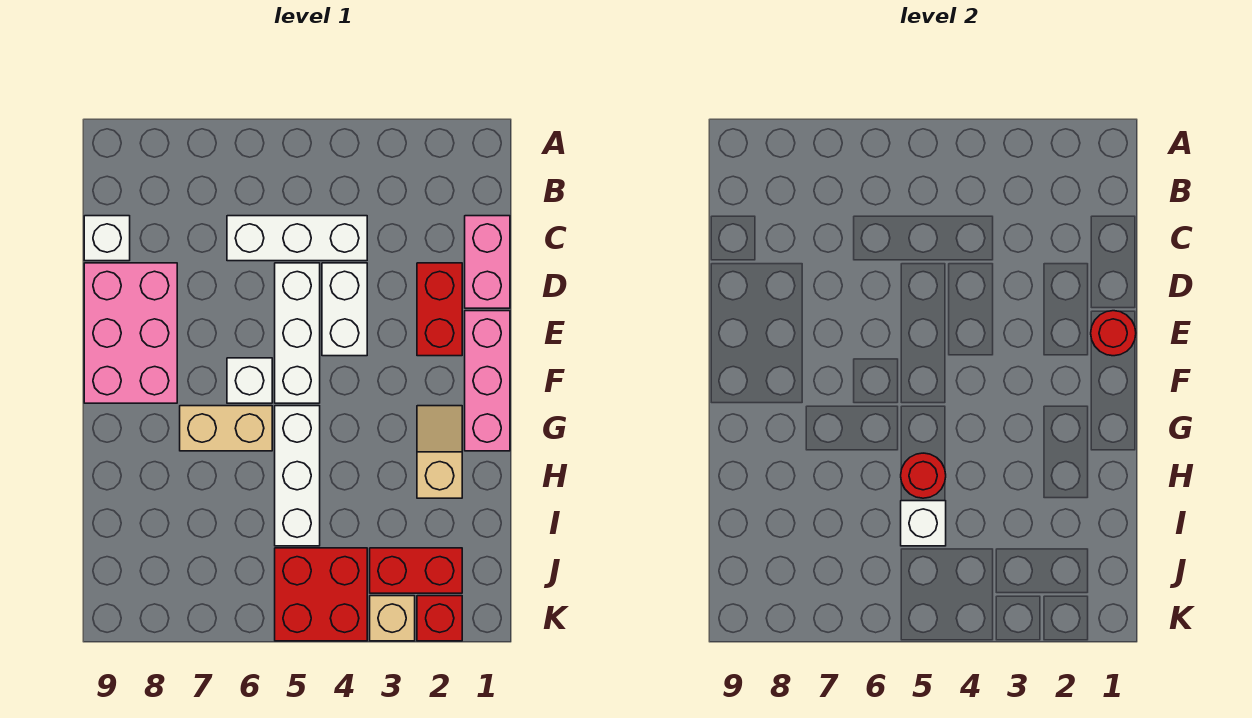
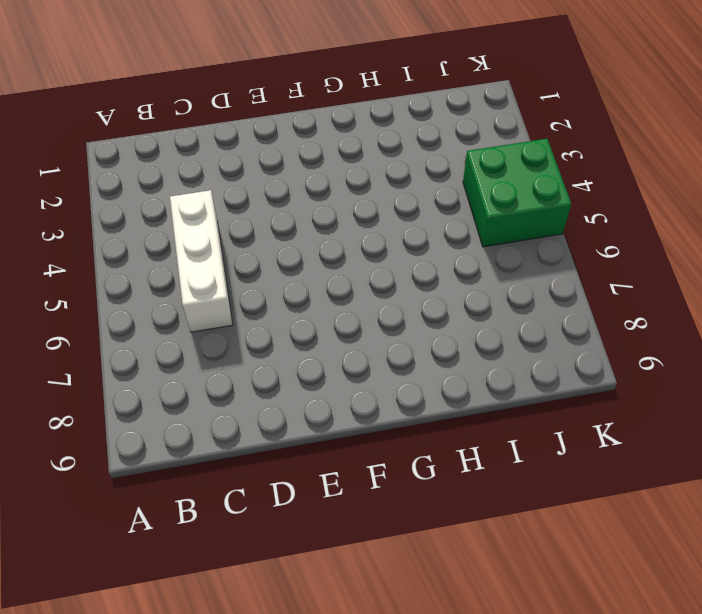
green 2x2 brick [463,139,571,247] -> red 2x2 brick [275,548,367,641]
none -> pink 1x2 brick [465,216,510,308]
none -> white 1x1 brick [84,216,130,261]
none -> red 1x2 brick [417,263,462,356]

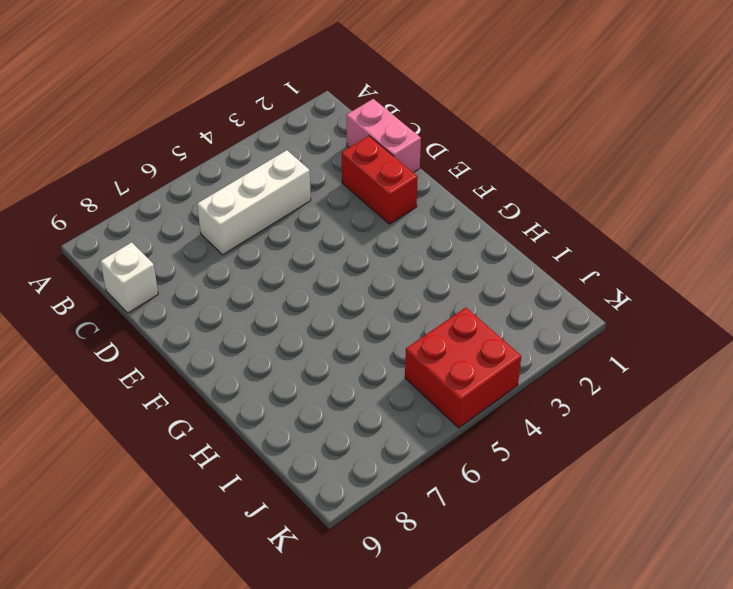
none -> white 1x2 brick [322,263,367,356]
none -> white 1x3 brick [275,263,320,403]
none -> pink 2x3 brick [84,263,177,403]

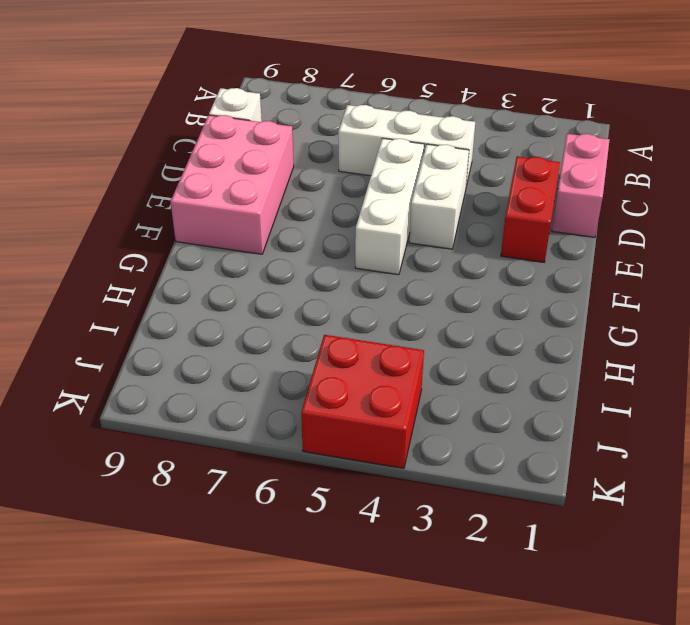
none -> pink 1x3 brick [465,311,510,451]
none -> white 1x1 brick [227,358,272,403]
none -> tan 1x2 slope [417,406,462,498]

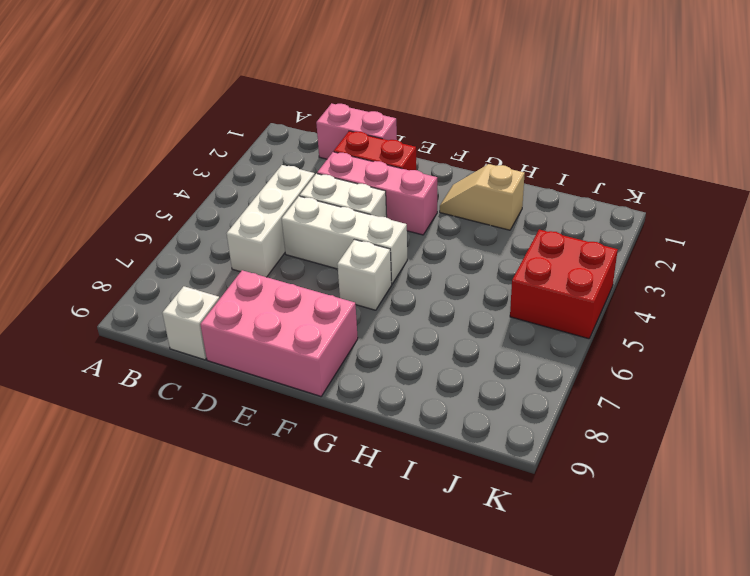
pink 1x3 brick [317,152,437,235] -> pink 1x3 brick moved to [465,311,510,451]
none -> white 1x3 brick [275,406,320,546]
none -> tan 1x2 brick [180,406,272,451]
none -> red 1x2 brick [370,548,462,593]

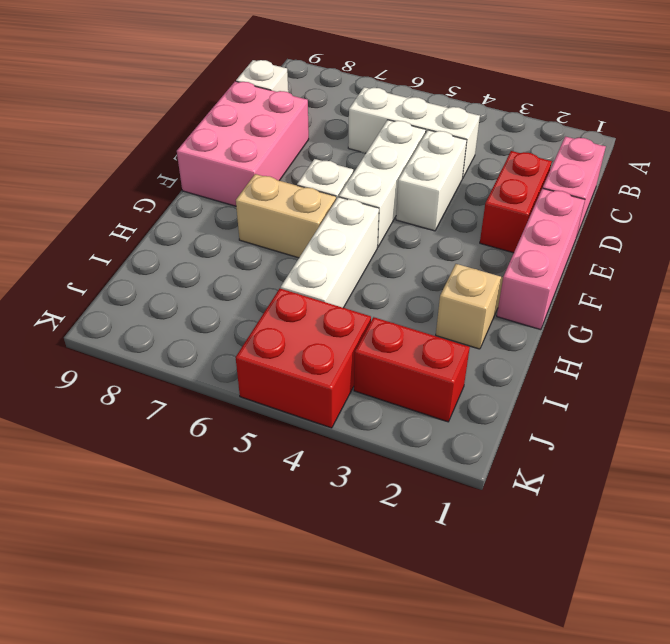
none -> red 1x1 brick [417,596,462,641]
none -> tan 1x1 brick [370,596,415,641]
none -> red 1x1 round brick [1091,311,1136,356]

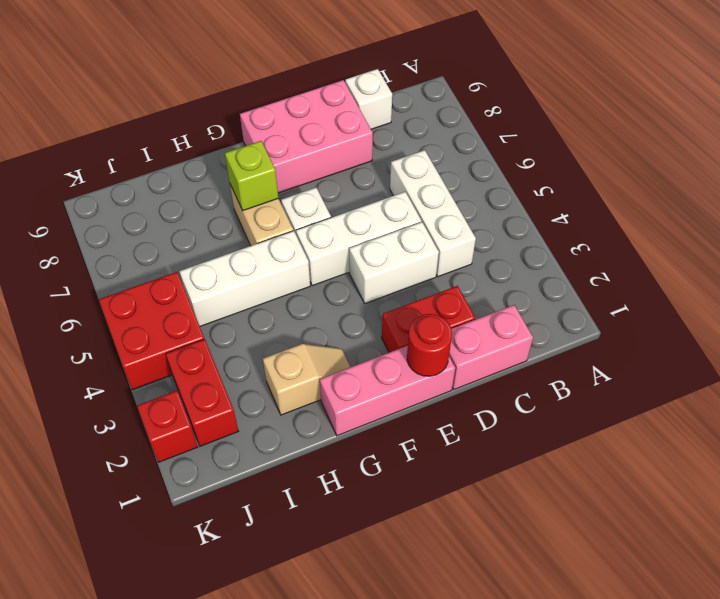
lime 1x1 brick [225,141,278,210] -> none
none -> tan 1x1 brick [370,596,415,641]
none -> red 1x1 round brick [901,453,946,498]
none -> white 1x1 brick [901,501,946,546]

